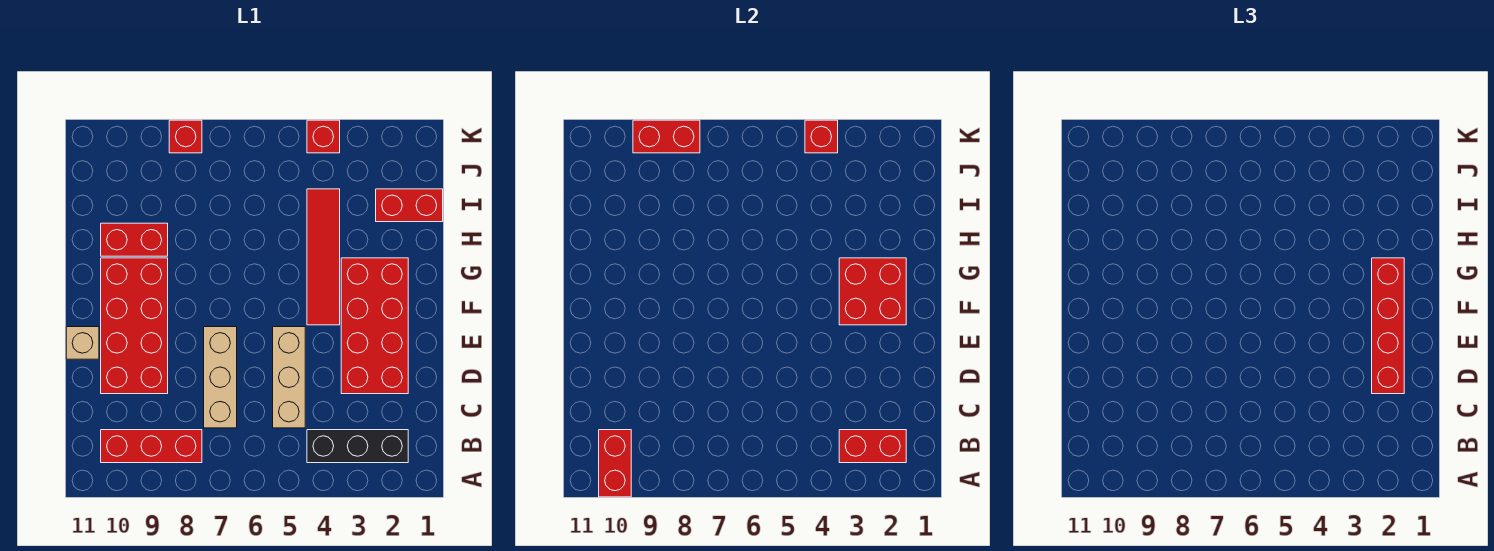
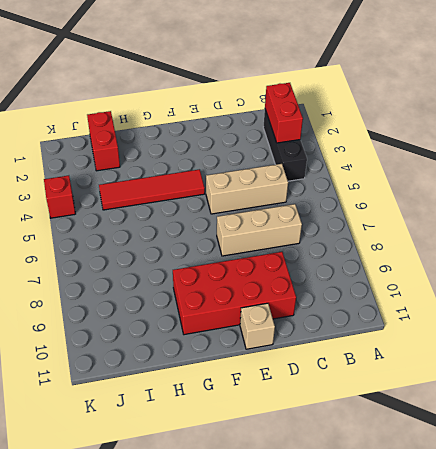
none -> red 1x3 brick [101,430,202,463]
none -> red 2x4 brick [341,258,408,394]
none -> red 1x2 brick [101,223,168,256]

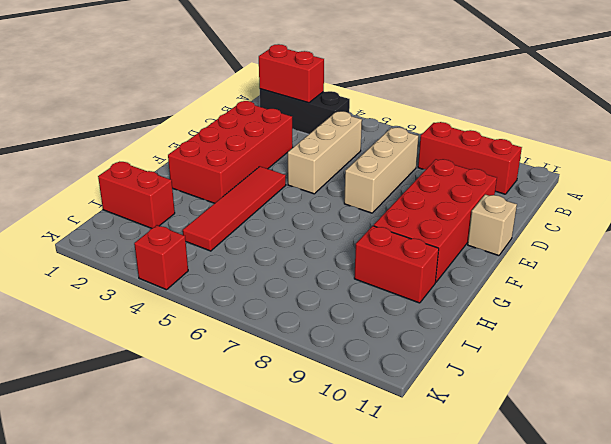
none -> red 1x1 brick [169,120,202,153]
none -> red 1x2 brick [599,430,631,497]
none -> red 2x2 brick [839,258,906,325]

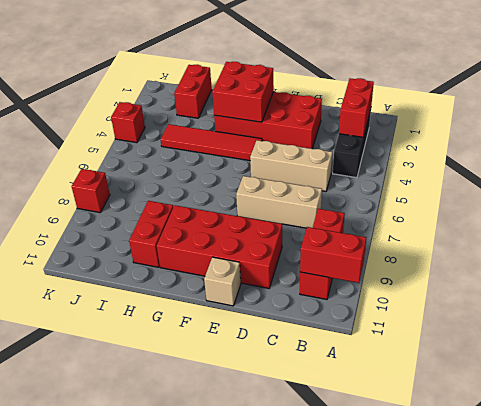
none -> red 1x1 brick [805,120,838,153]
none -> red 1x2 brick [633,120,700,153]
none -> red 1x4 brick [1372,258,1404,394]

